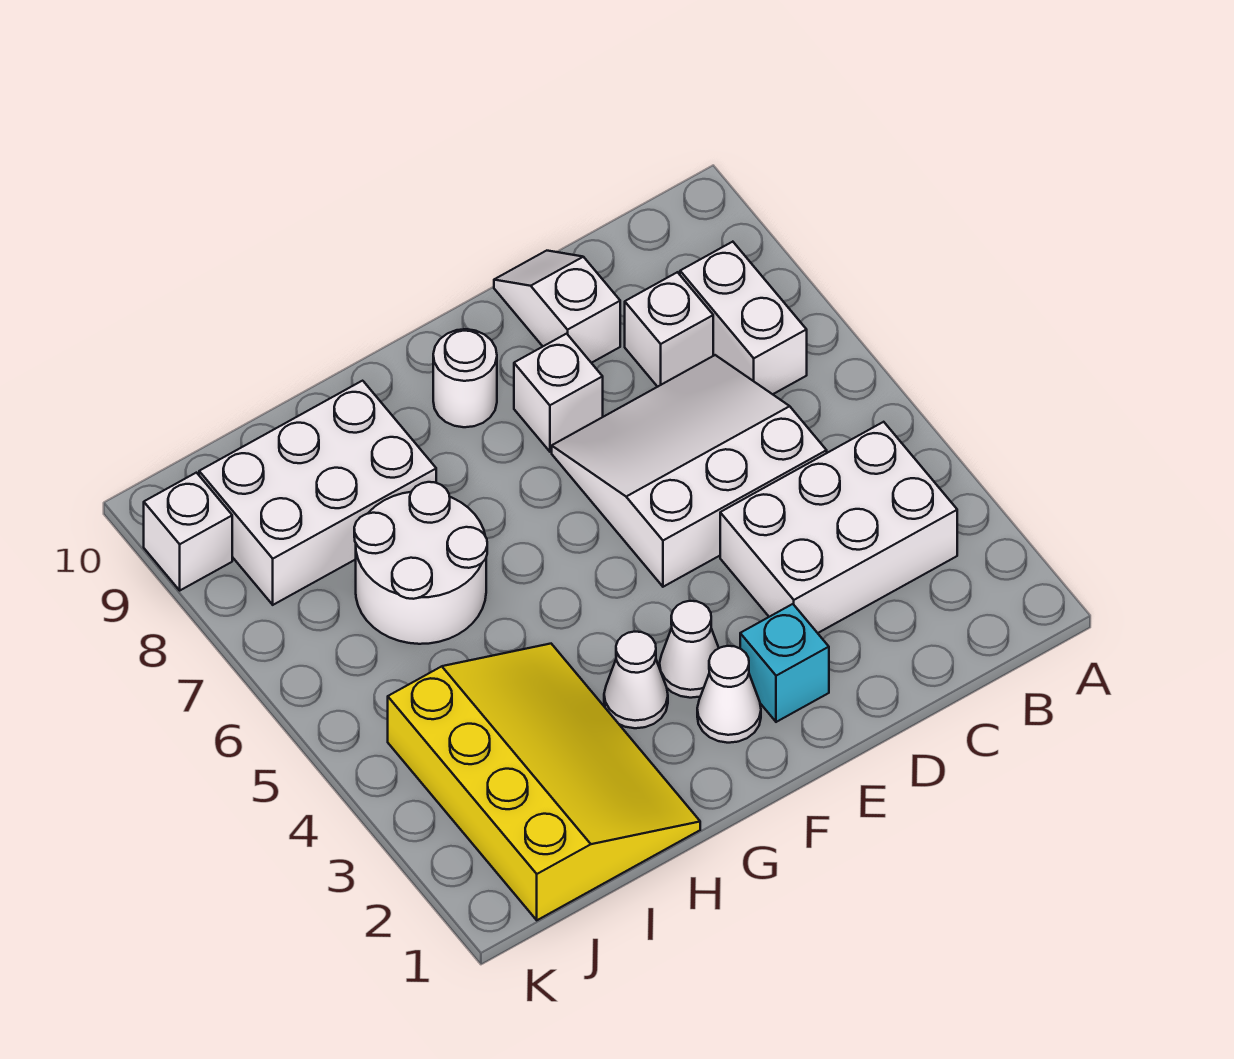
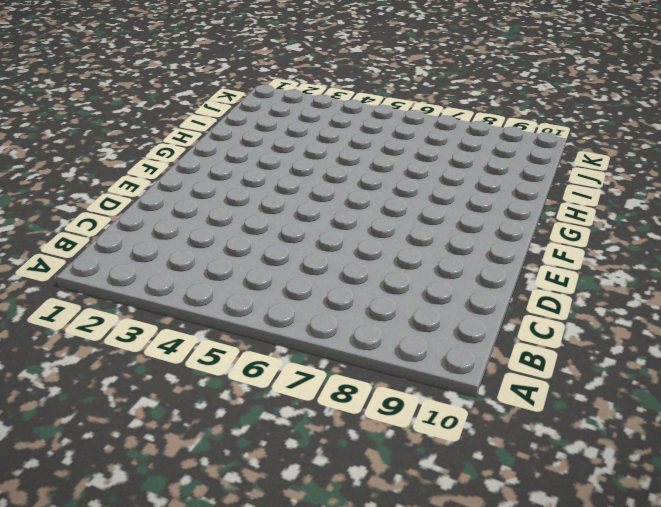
none -> white 2x3 brick [720,422,957,633]
none -> white 1x2 brick [680,242,807,394]
none -> white 3x3 slope [552,355,827,587]

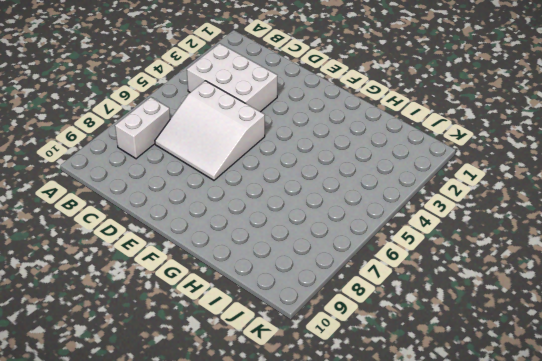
none -> white 1x1 brick [625,272,713,387]
none -> white 1x2 slope [494,251,620,363]
none -> cyan 1x1 brick [740,604,829,722]

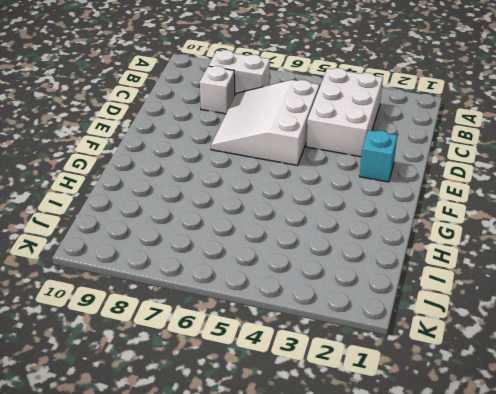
none -> white 1x2 slope [494,251,620,363]
none -> white 1x1 brick [514,334,603,452]
none -> white 1x1 cone [697,646,761,743]

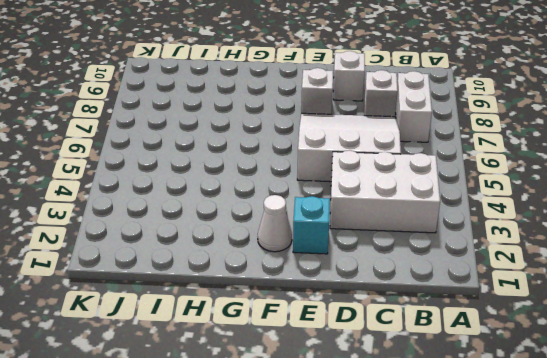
none -> white 1x1 cone [660,601,719,698]
none -> white 1x1 round brick [433,329,497,427]
none -> white 1x1 cone [604,632,668,728]

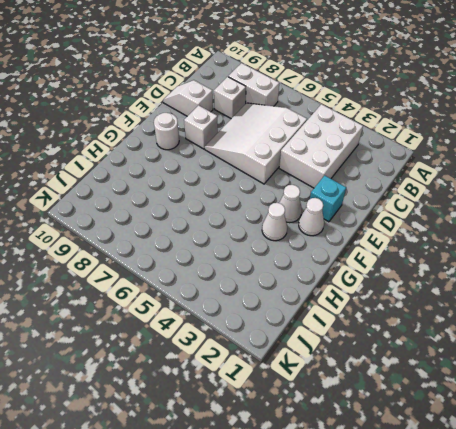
none -> yellow 3x4 slope [388,644,700,920]
none -> white 2x2 round brick [354,482,487,644]
none -> white 2x3 brick [199,381,436,605]

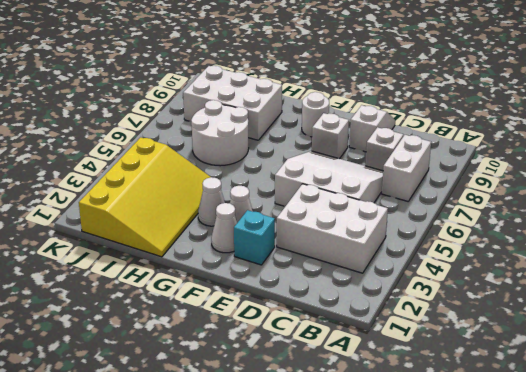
none -> white 1x1 brick [144,473,232,590]

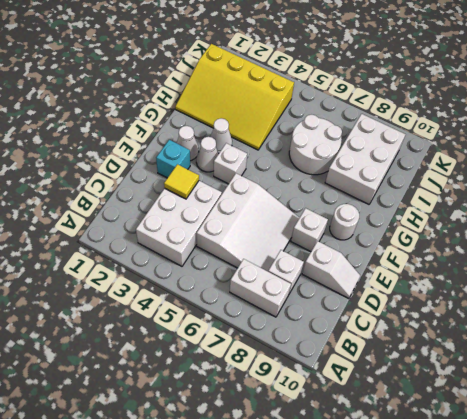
yellow 1x1 tile [164,164,199,199] -> none
white 1x1 brick [214,143,247,184] -> white 1x1 brick moved to [144,473,232,590]

